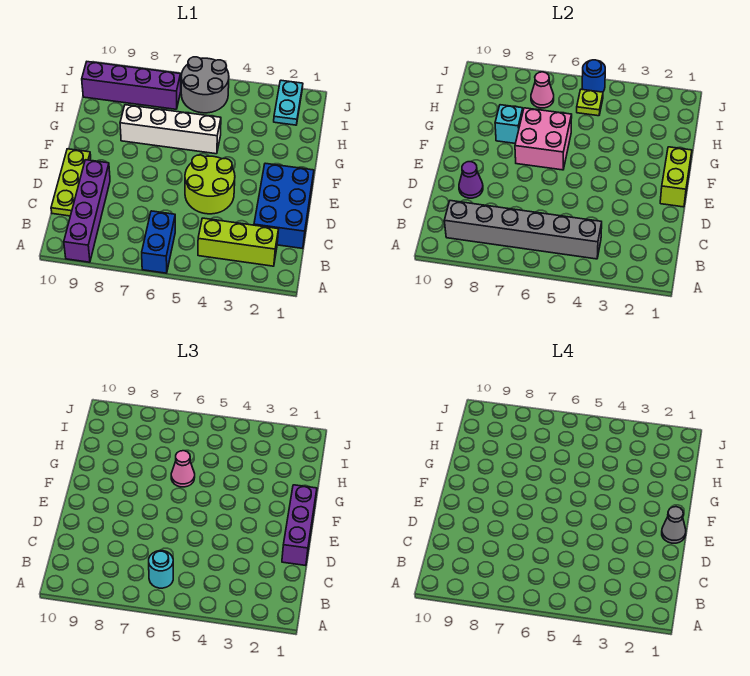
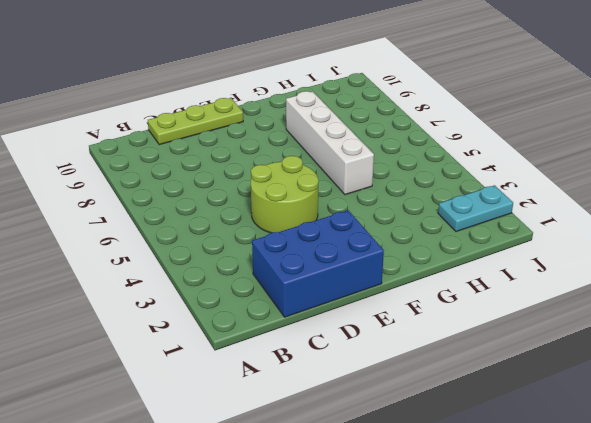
none -> blue 1x2 brick [142,211,175,273]
none -> purple 1x4 brick [64,160,110,262]
none -> lime 1x3 brick [198,218,279,266]

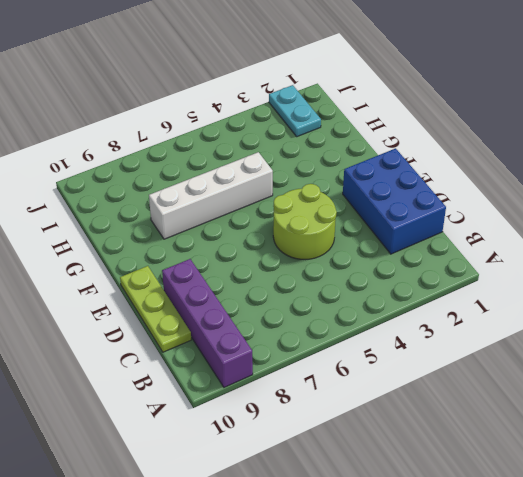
none -> blue 1x2 brick [142,211,175,273]
none -> lime 1x3 brick [198,218,279,266]
none -> grey 2x2 round brick [181,57,229,113]

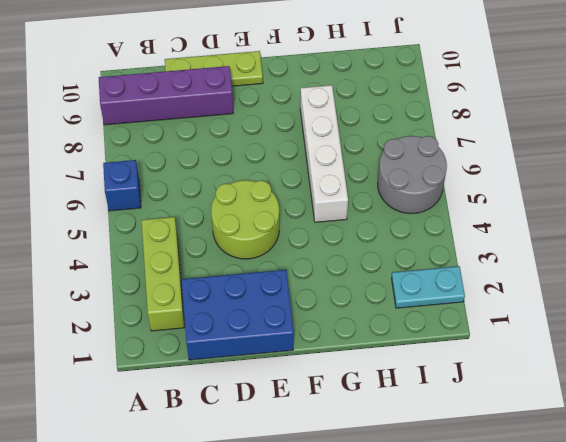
blue 1x1 brick [103,160,141,211] -> blue 1x2 brick [142,211,175,273]
none -> purple 1x4 brick [82,62,181,109]
none -> grey 1x6 brick [444,201,602,259]
none -> purple 1x1 cone [459,162,483,198]

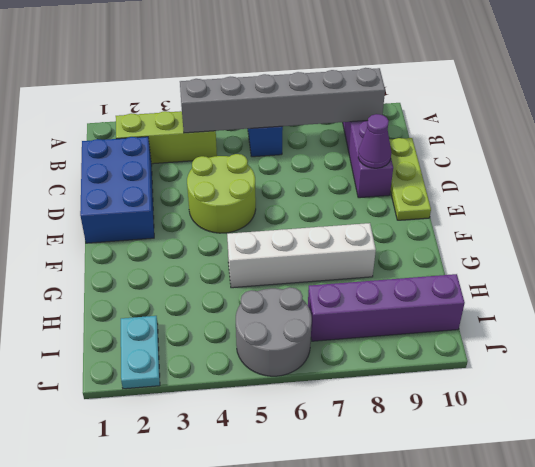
none -> lime 1x2 brick [660,147,692,207]
none -> pink 2x2 brick [515,108,572,170]
none -> cyan 1x1 brick [495,105,523,144]

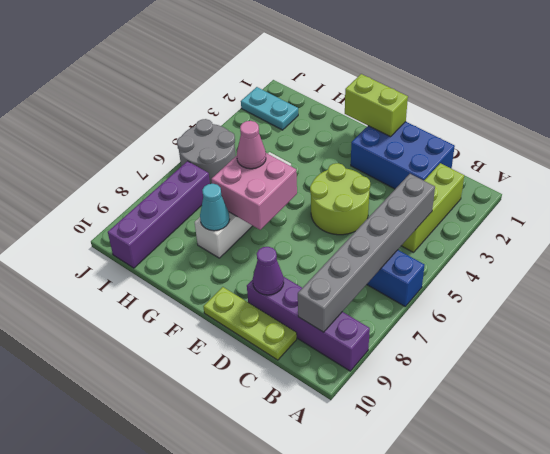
cyan 1x1 cone [200,184,230,231] -> cyan 1x1 brick [495,105,523,144]
none -> lime 1x1 plate [577,89,603,116]
none -> pink 1x1 cone [531,72,554,108]
none -> blue 1x1 round brick [582,60,605,92]

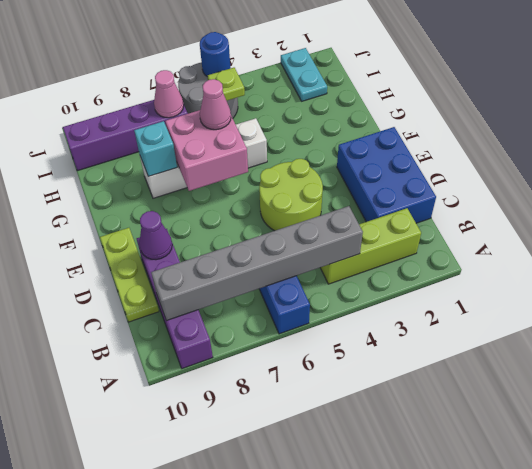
none -> lime 1x2 brick [660,147,692,207]
none -> cyan 1x1 round brick [149,551,173,588]
none -> purple 1x3 brick [282,485,317,566]

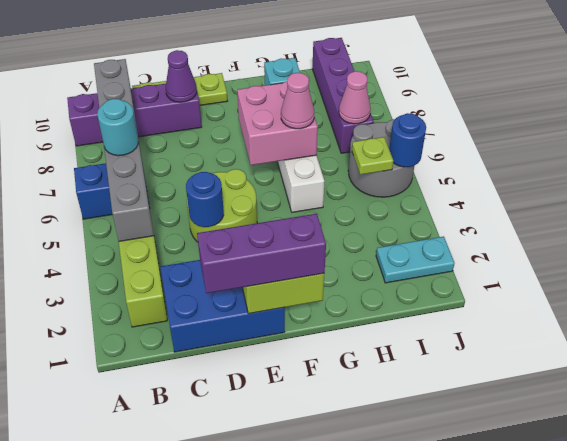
blue 1x1 round brick [186,172,224,227] -> none
none -> grey 1x1 cone [662,507,686,543]

